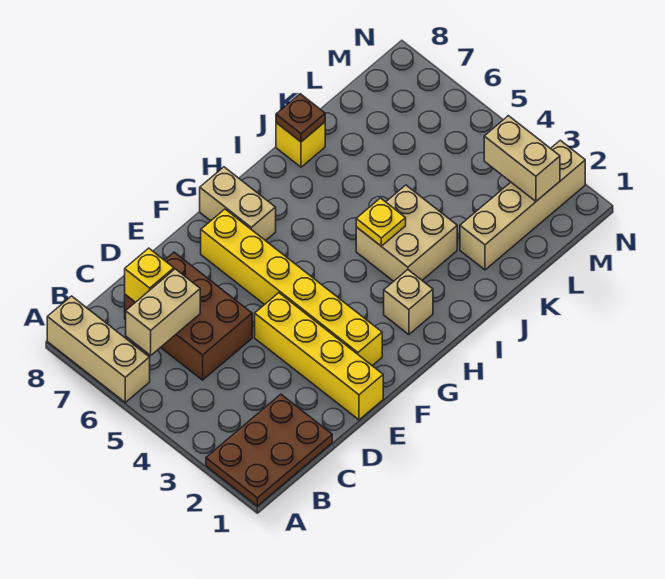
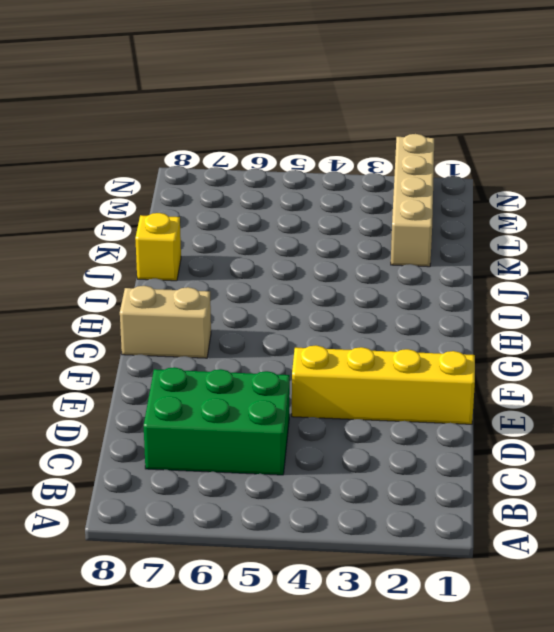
green 2x3 brick [144,367,290,475] -> brown 2x3 brick [125,252,252,380]
none -> brown 2x3 plate [206,394,332,506]
none -> tan 1x3 brick [47,296,150,402]
none -> yellow 1x6 brick [201,209,382,366]

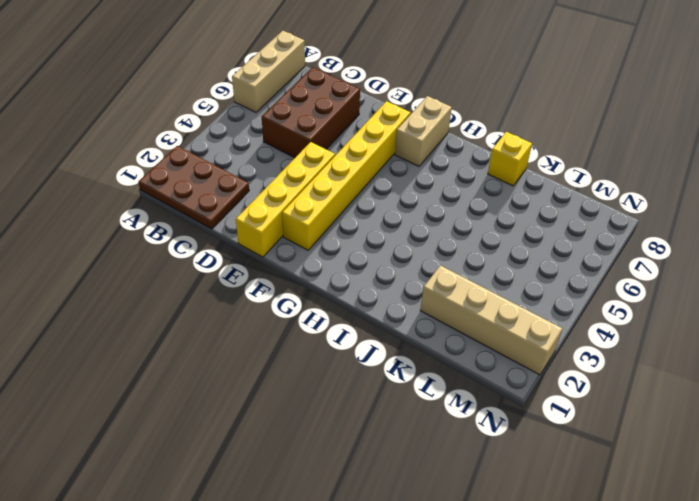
none -> tan 1x1 brick [384,270,433,335]
none -> tan 2x2 brick [356,185,457,281]
none -> tan 1x2 brick [126,269,200,355]

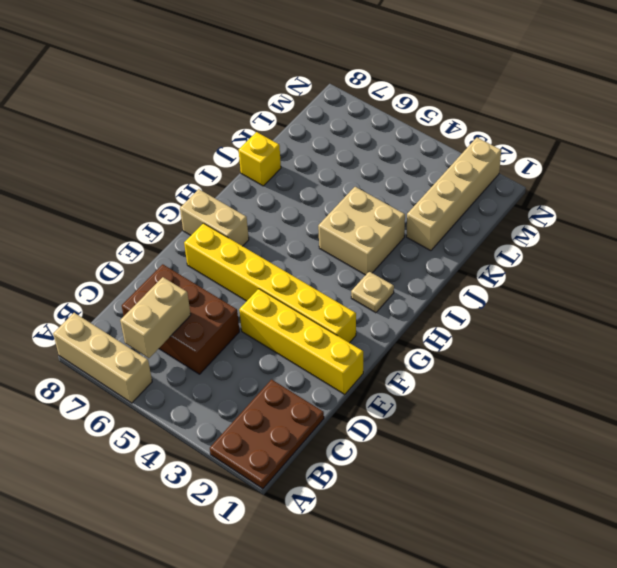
tan 1x1 plate [351,272,394,313] -> tan 1x1 brick [384,270,433,335]
none -> yellow 1x1 brick [125,248,174,302]
none -> yellow 1x1 plate [356,198,406,246]
none -> brown 1x1 plate [276,94,325,142]

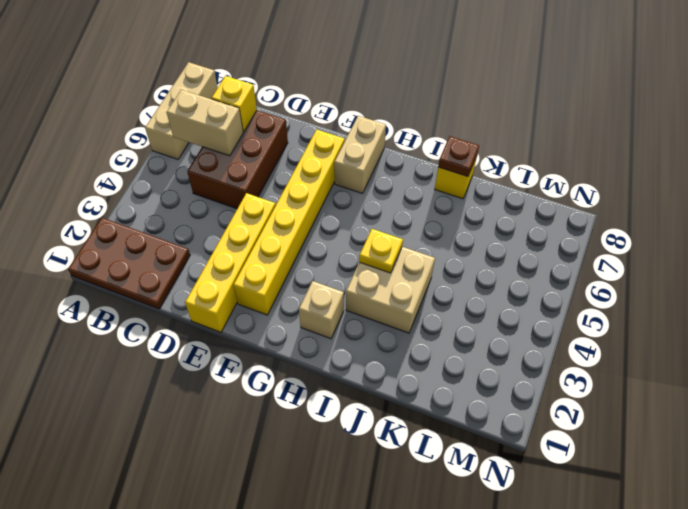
none -> tan 1x4 brick [460,140,585,270]
none -> tan 1x2 brick [484,116,560,201]

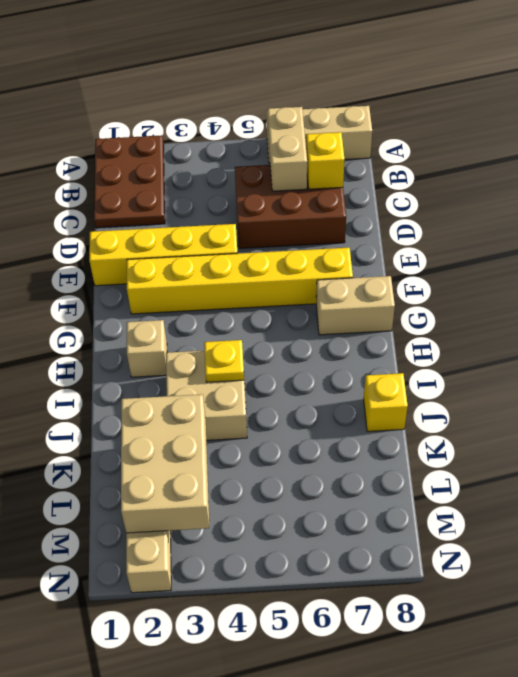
tan 2x3 brick [121,394,209,533] -> tan 1x2 brick [484,116,560,201]
none -> brown 1x1 plate [276,94,325,142]

